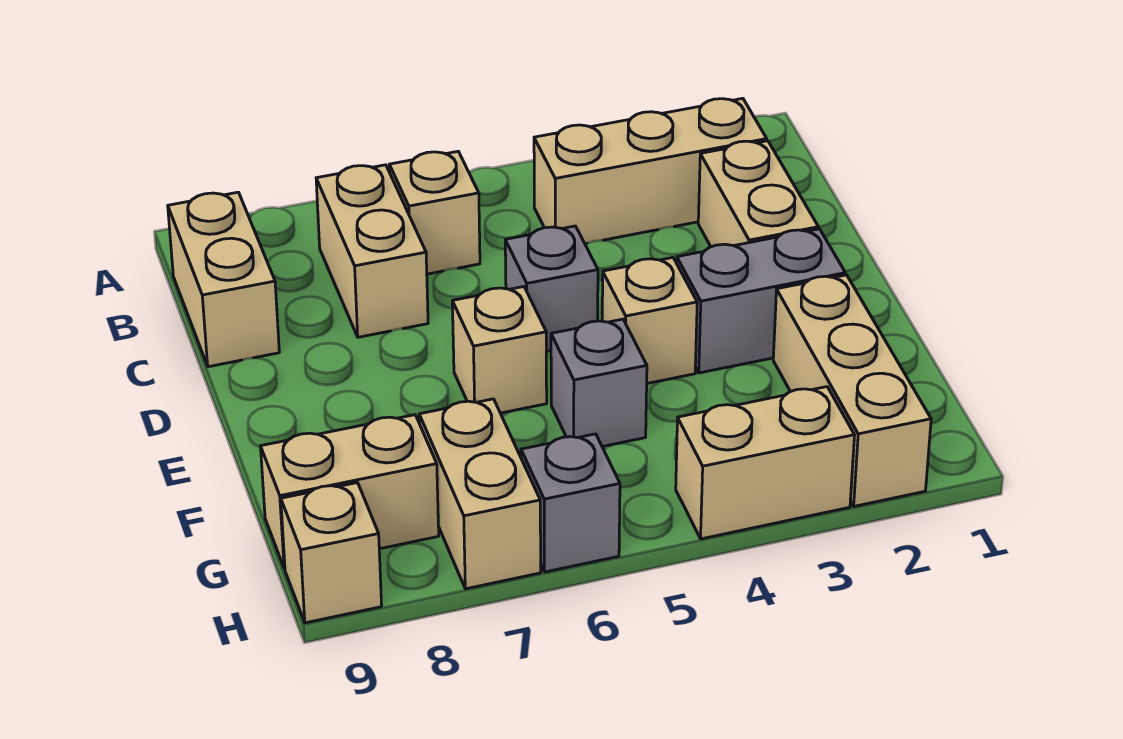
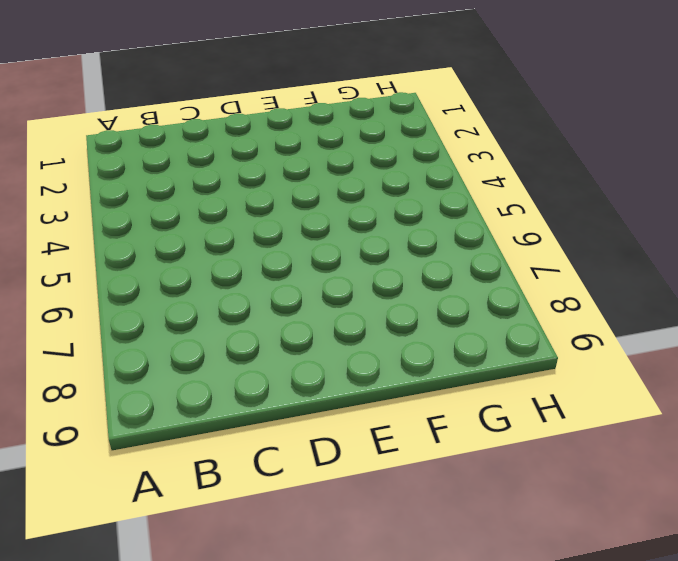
none -> tan 1x3 brick [534,98,767,244]
none -> tan 1x1 brick [389,151,480,274]
none -> tan 1x2 brick [316,165,428,337]

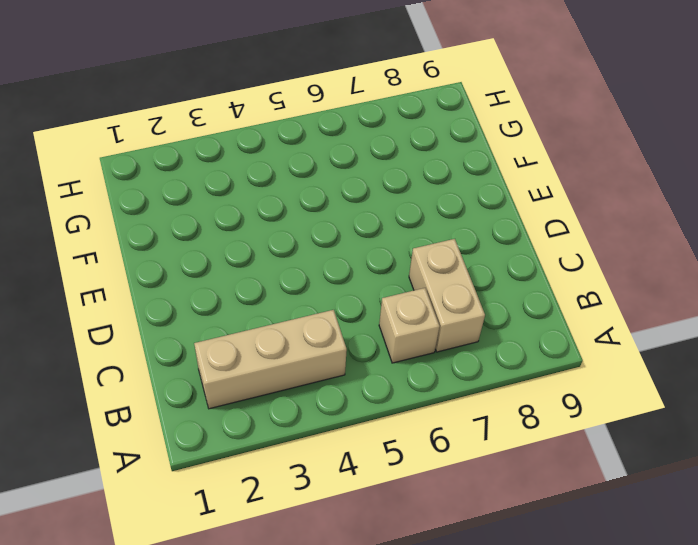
none -> tan 1x2 brick [168,192,279,367]
none -> tan 1x2 brick [698,141,818,247]
none -> grey 1x1 brick [505,226,598,351]

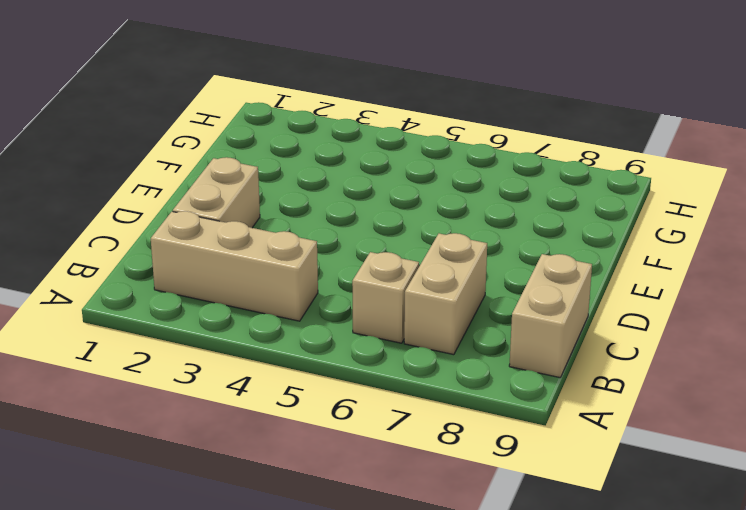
none -> grey 1x1 brick [505,226,598,351]
none -> grey 1x2 brick [677,229,845,373]
none -> tan 1x1 brick [602,258,697,383]

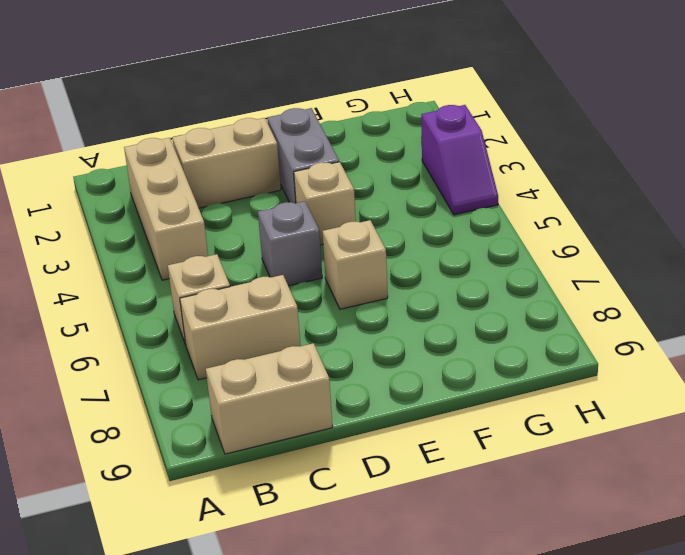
purple 1x2 slope [421,105,498,215] -> tan 1x2 brick [676,387,854,539]
none -> tan 1x3 brick [773,275,931,506]
none -> grey 1x1 brick [551,319,647,447]
none -> tan 1x2 brick [419,399,541,589]

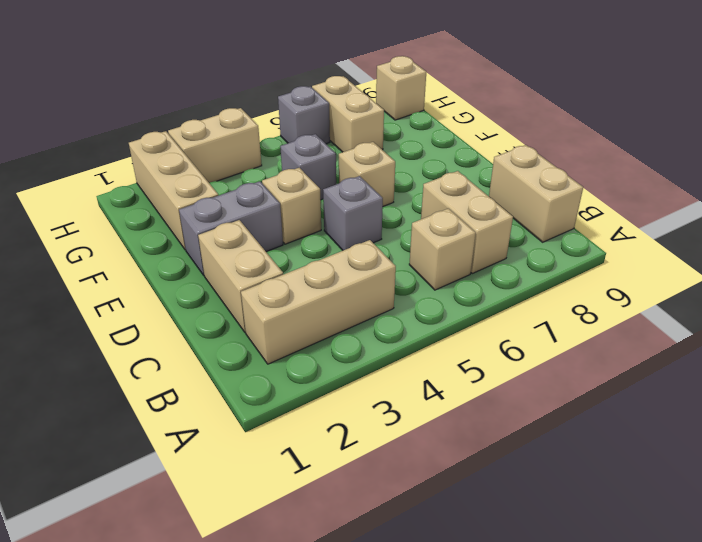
none -> tan 1x2 brick [261,415,439,569]

